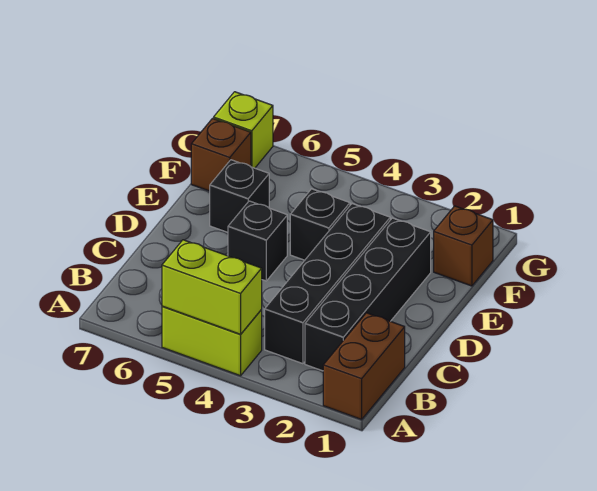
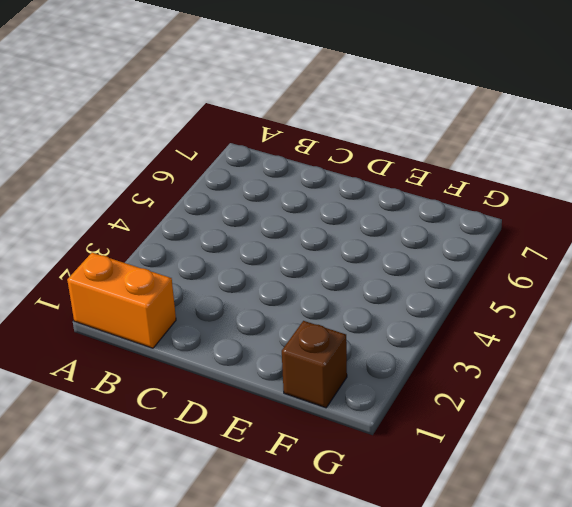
orange 1x2 brick [67,253,176,348] -> brown 1x2 brick [323,313,405,419]
none -> lime 1x2 brick [162,306,262,376]
none -> black 1x4 brick [305,218,431,371]

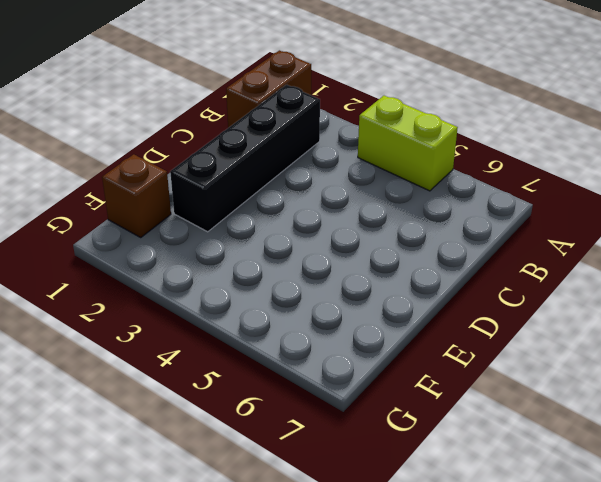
none -> black 1x4 brick [265,204,390,364]
none -> black 1x1 brick [228,201,287,281]

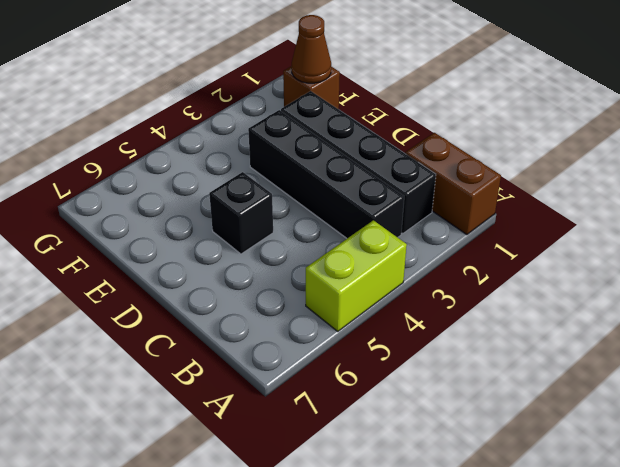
brown 1x1 cone [292,15,331,83] -> none
none -> black 1x1 brick [290,189,350,260]
none -> black 1x1 brick [210,160,269,232]

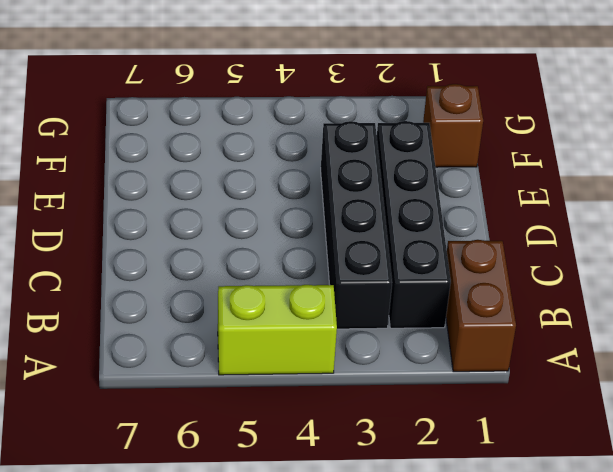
none -> black 1x1 brick [228,201,287,281]
none -> black 1x1 brick [290,189,350,260]

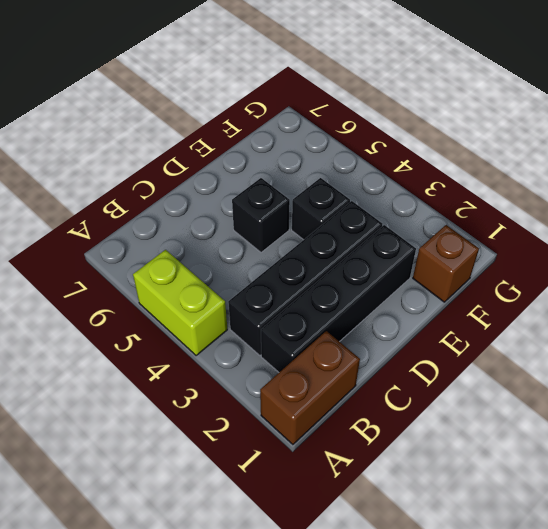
none -> black 1x1 brick [210,160,269,232]
none -> brown 1x1 brick [191,118,251,191]

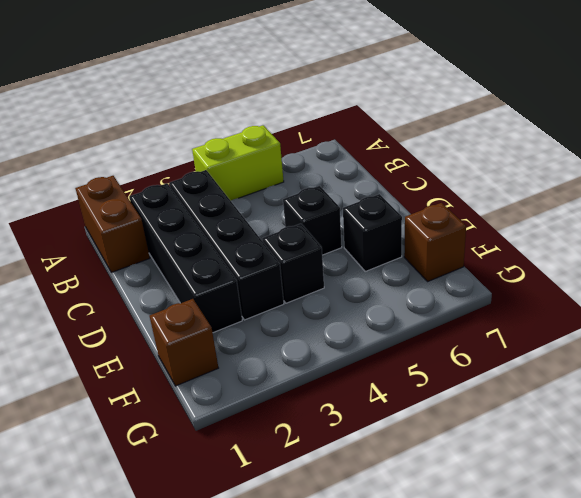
none -> lime 1x1 brick [214,92,273,168]
none -> lime 1x2 brick [162,240,262,334]

